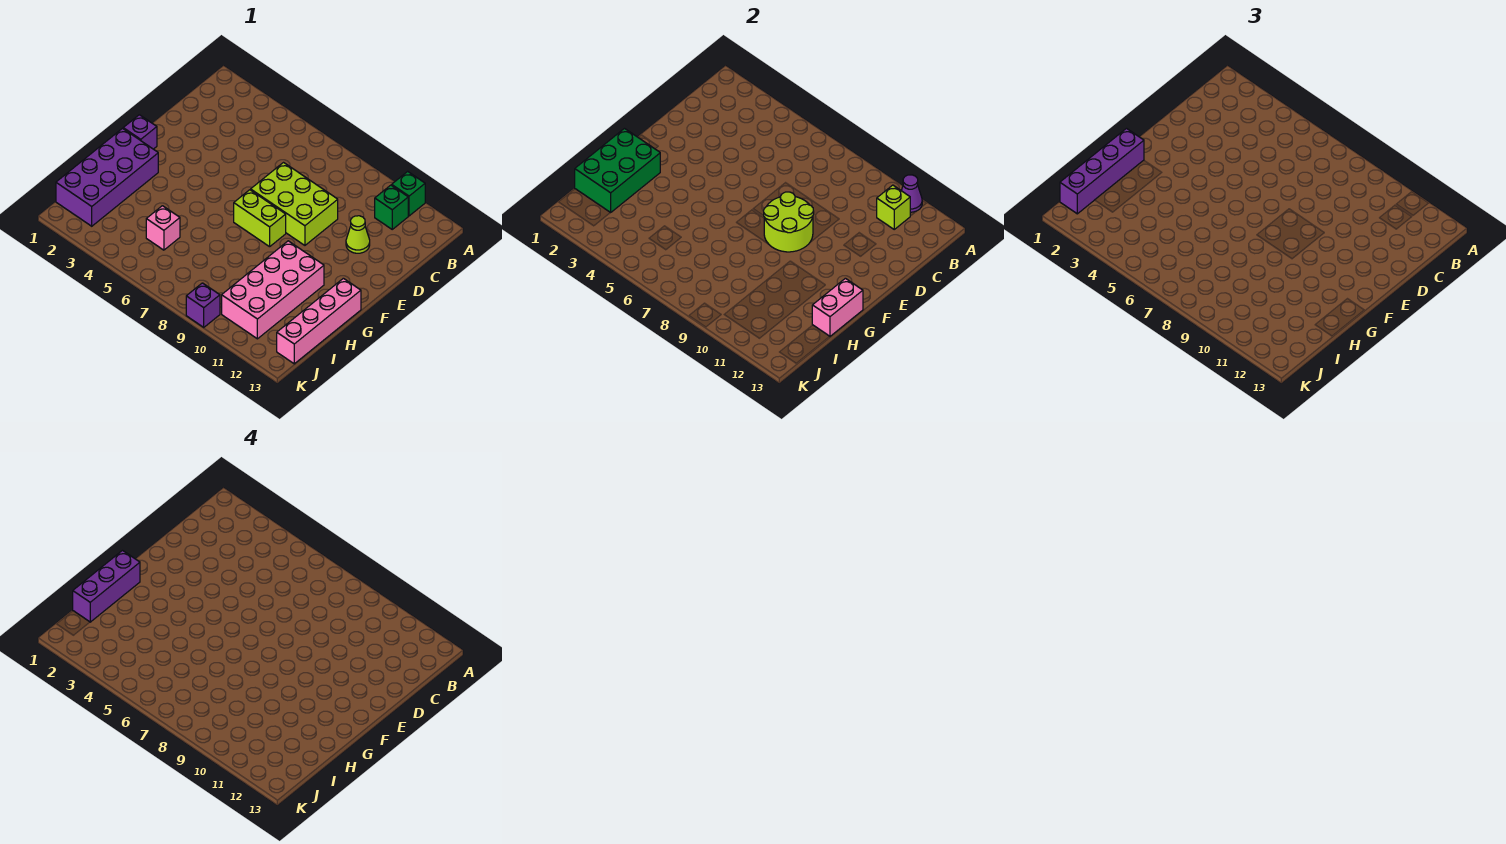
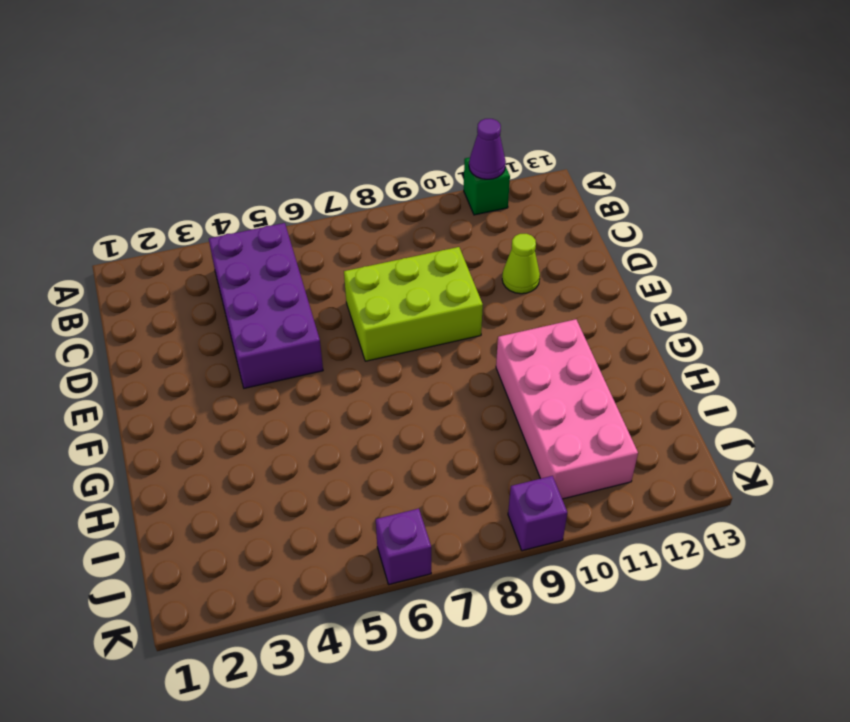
purple 2x4 brick [209,223,323,388] -> purple 2x4 brick moved to [56,129,158,226]
purple 1x1 brick [376,509,431,584] -> purple 1x1 brick moved to [123,115,157,149]
none -> green 1x1 brick [375,185,408,229]
none -> lime 1x2 brick [234,190,286,247]
none -> pink 1x4 brick [277,278,361,364]

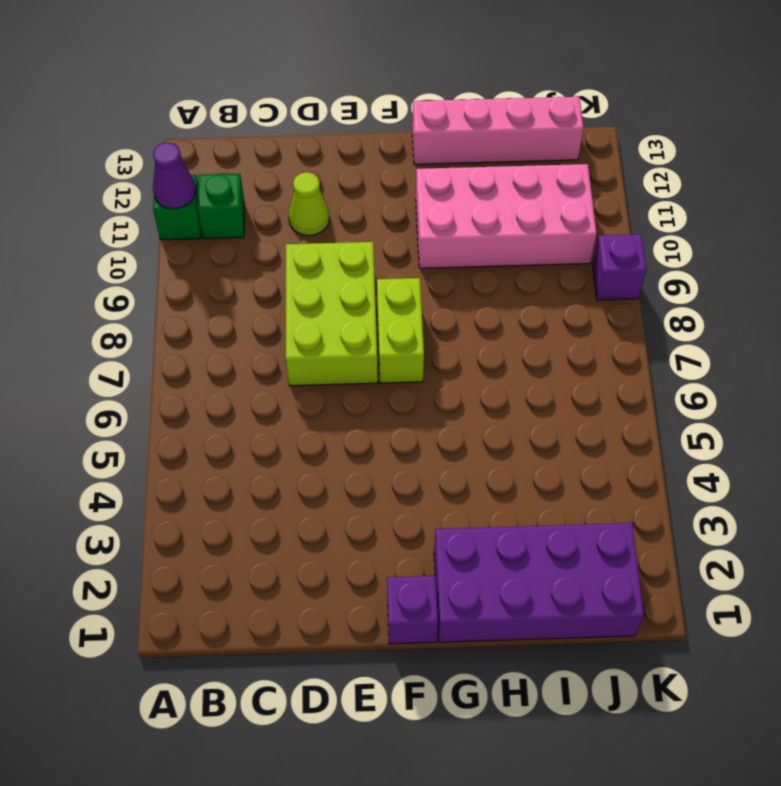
none -> pink 1x1 brick [146,206,180,250]
none -> lime 1x1 brick [877,185,910,229]
none -> lime 2x2 round brick [764,192,814,252]

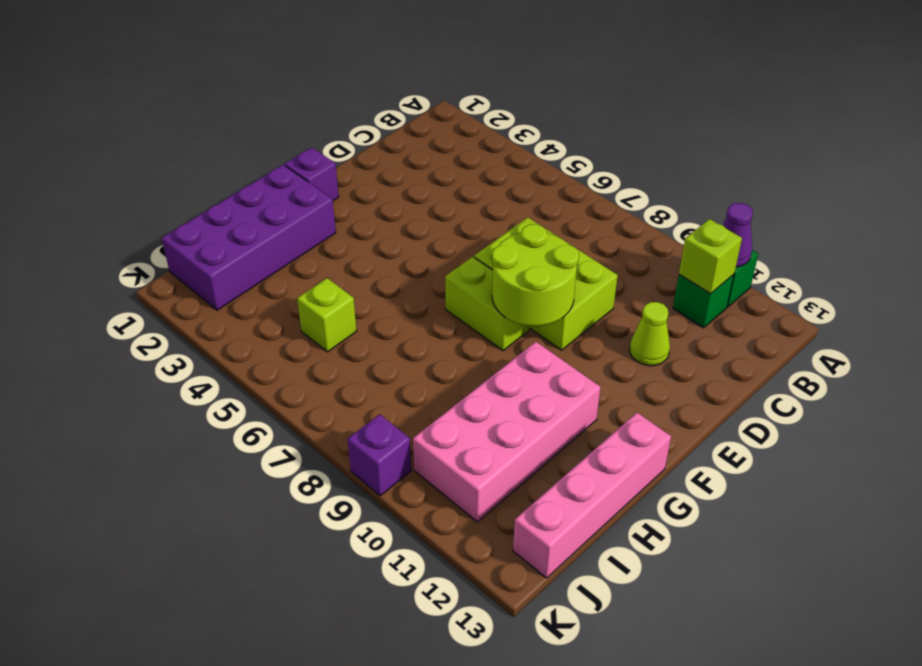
lime 1x1 brick [297,278,356,352] -> pink 1x1 brick [146,206,180,250]
none -> green 2x3 brick [575,129,660,213]
none -> pink 1x2 brick [812,278,863,336]
none -> purple 1x4 brick [1060,129,1144,214]

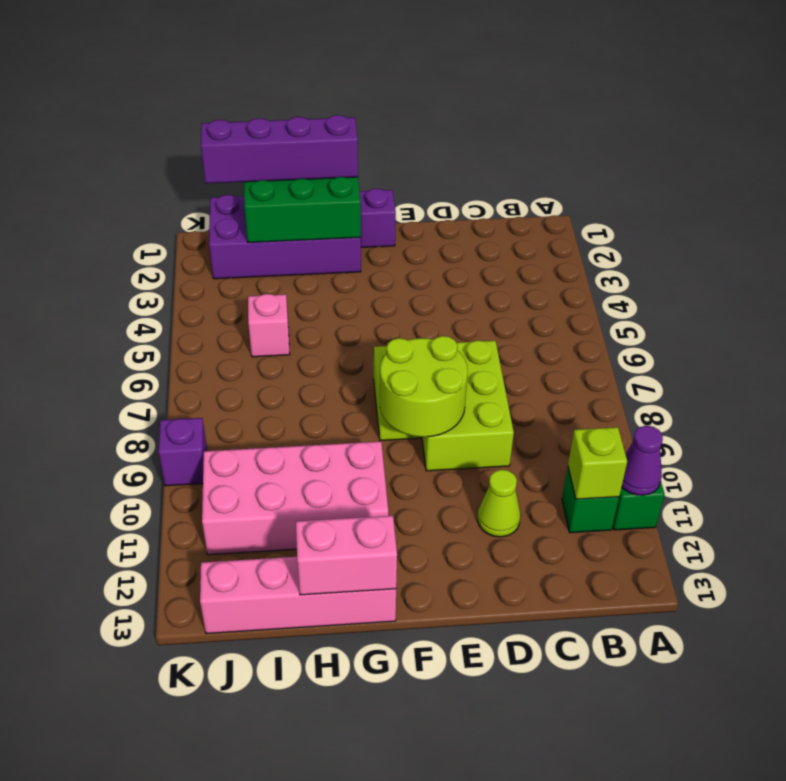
none -> purple 1x3 brick [73,551,140,622]

